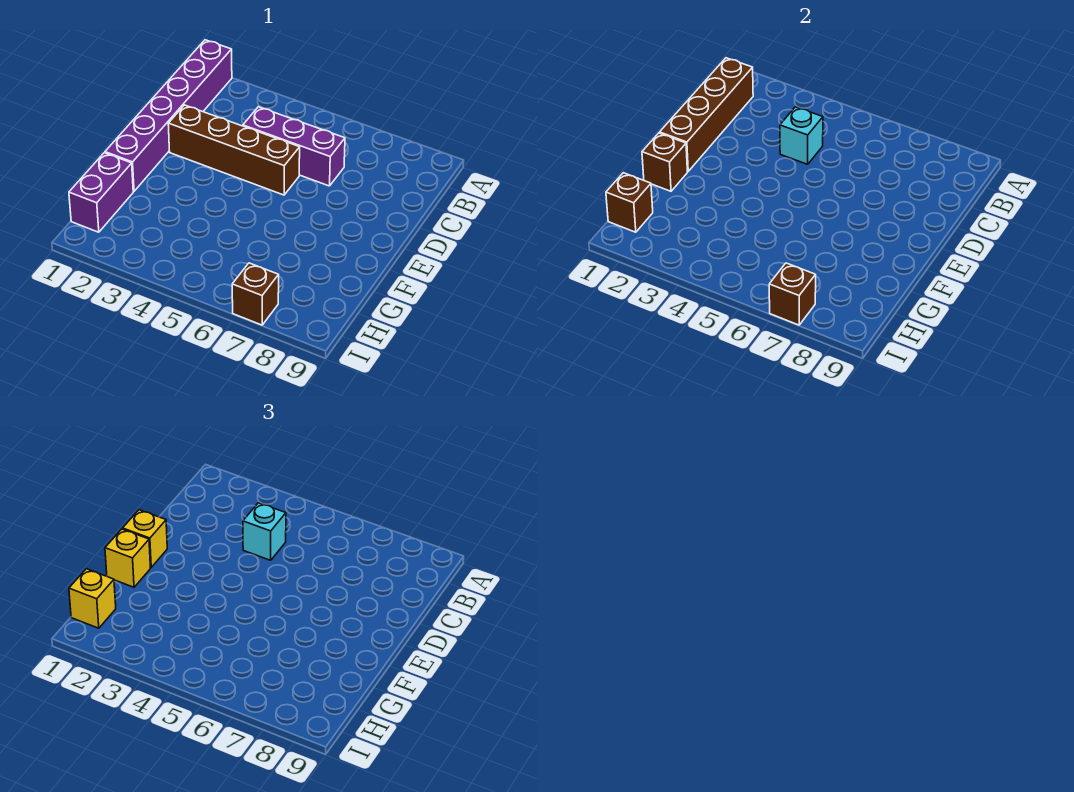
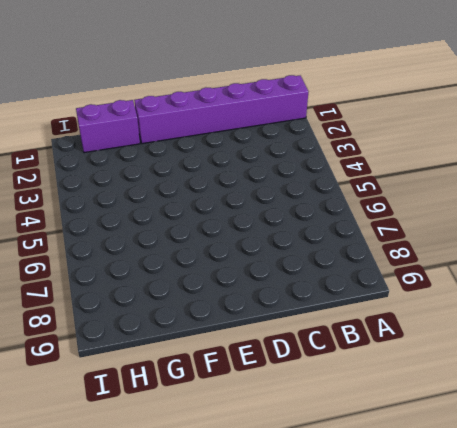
none -> purple 1x3 brick [243,107,345,186]
none -> brown 1x4 brick [168,105,300,195]
none -> brown 1x1 brick [232,263,279,325]

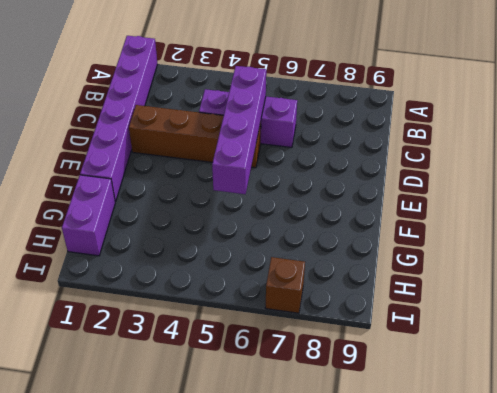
purple 1x4 brick [212,66,266,194] -> none
none -> brown 1x4 brick [660,58,753,171]
none -> cyan 1x1 brick [780,107,823,164]
none -> brown 1x1 brick [642,133,688,191]

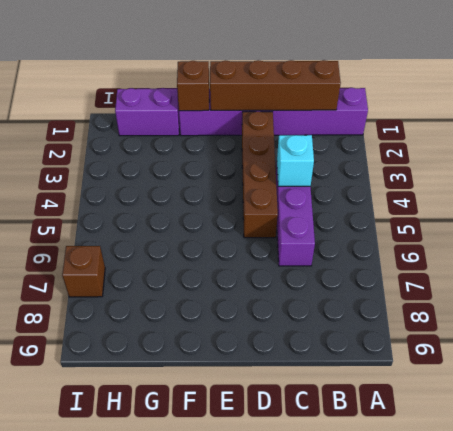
none -> brown 1x1 brick [606,173,653,232]
none -> brown 1x1 brick [769,263,816,325]
none -> cyan 1x1 brick [243,503,286,560]

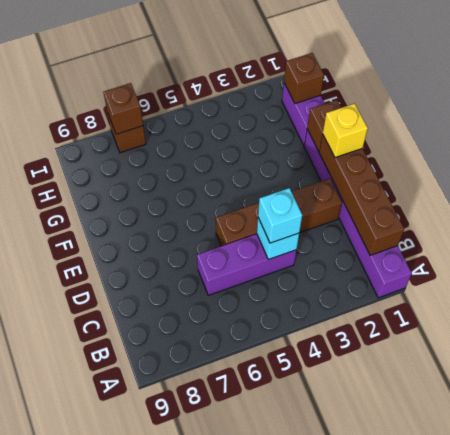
none -> yellow 1x1 brick [105,529,151,587]
none -> yellow 1x1 brick [69,569,116,628]

